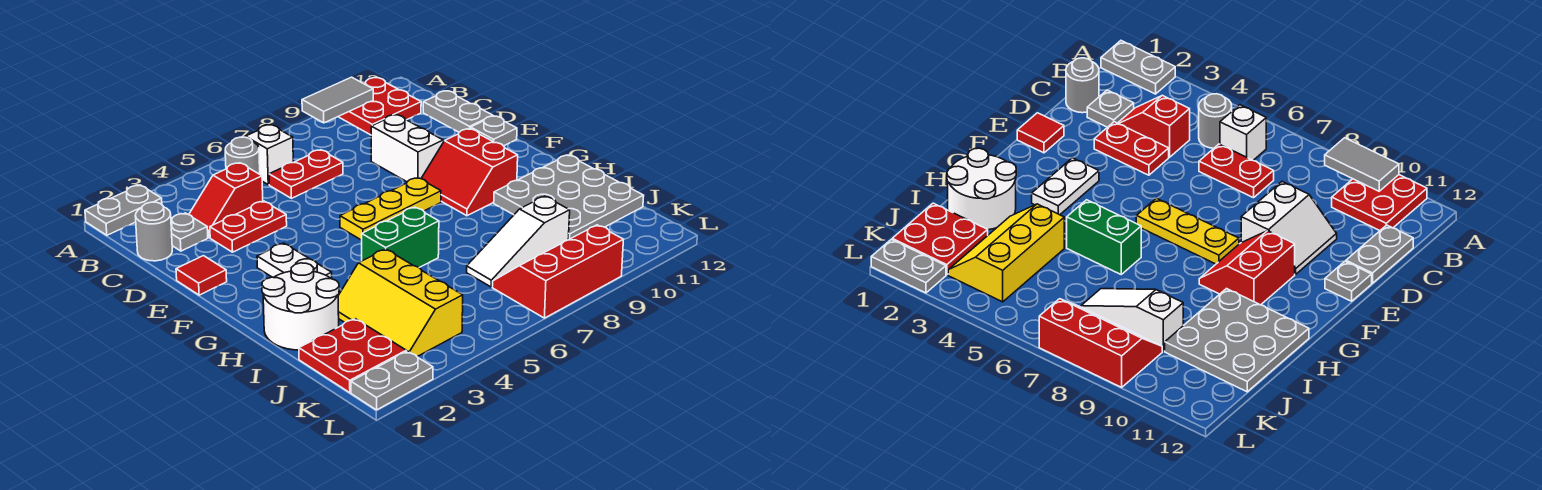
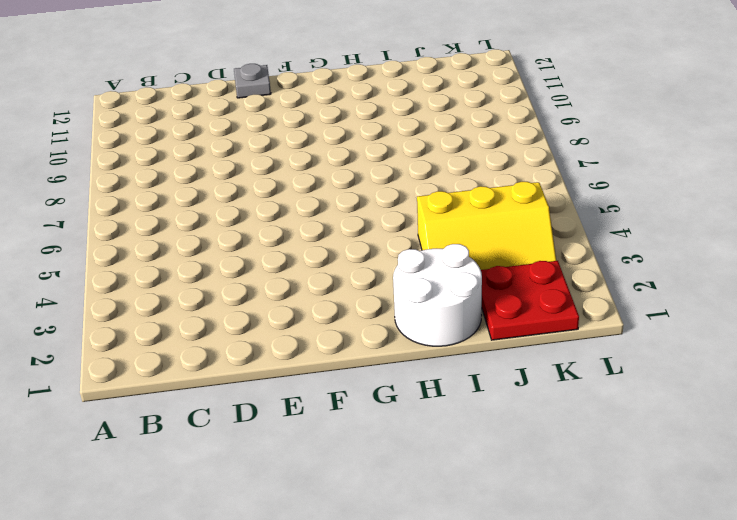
none -> grey 1x2 plate [85,185,162,235]
none -> red 2x2 plate [338,78,421,135]
none -> grey 1x1 round brick [225,137,260,174]

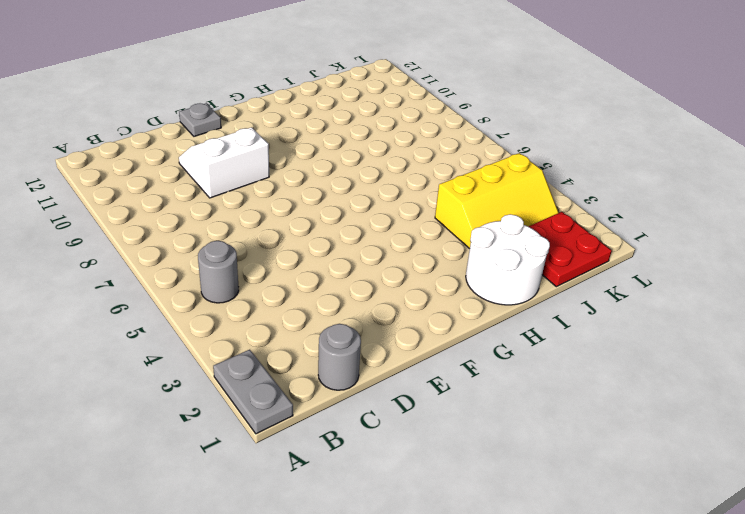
none -> red 2x2 plate [338,78,421,135]
none -> white 1x1 brick [245,125,293,185]
none -> grey 1x1 plate [171,213,208,251]

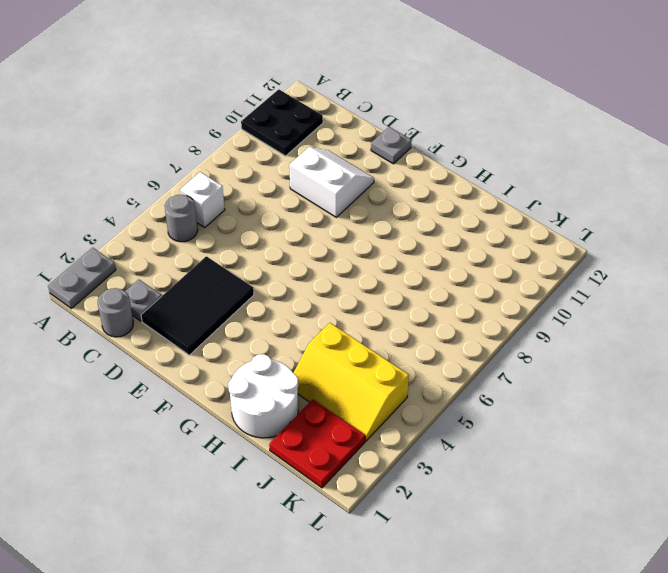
black 2x2 plate [241,89,323,156] -> red 2x2 plate [338,78,421,135]
black 2x3 tile [141,256,254,355] -> red 1x2 plate [210,201,287,252]
none -> red 1x2 slope [189,163,263,238]
none -> red 1x2 plate [269,150,343,198]
none -> grey 1x2 plate [423,91,493,132]

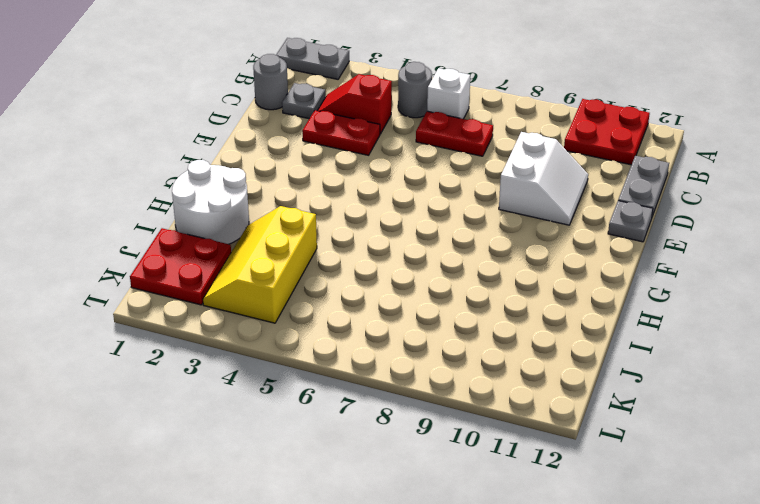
none -> red 1x1 tile [176,256,227,295]
none -> white 1x2 plate [257,243,332,279]
none -> yellow 1x3 plate [340,178,441,240]

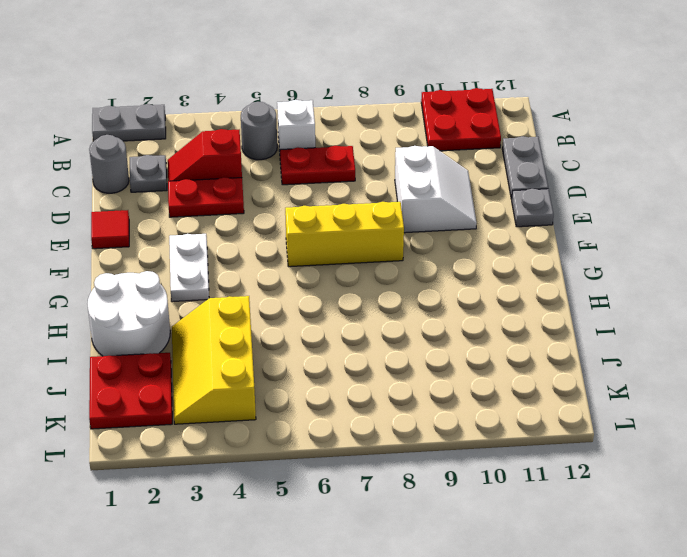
yellow 1x3 brick [285,202,404,267] -> yellow 1x3 plate [340,178,441,240]
none -> red 2x2 slope [421,129,518,216]
none -> green 1x2 brick [362,207,439,267]
none -> grey 3x3 plate [494,155,644,240]

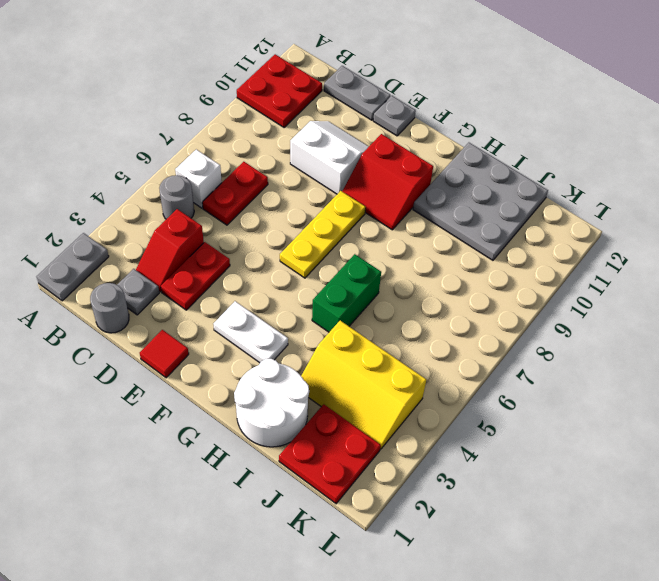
none -> white 1x3 slope [467,196,570,287]
none -> red 2x3 slope [492,225,624,318]
none -> grey 1x2 plate [351,351,433,410]

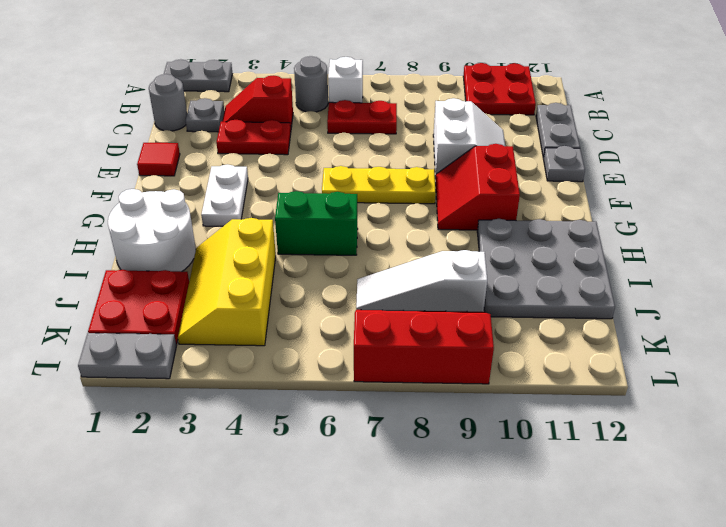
none -> grey 1x2 tile [302,77,373,123]

